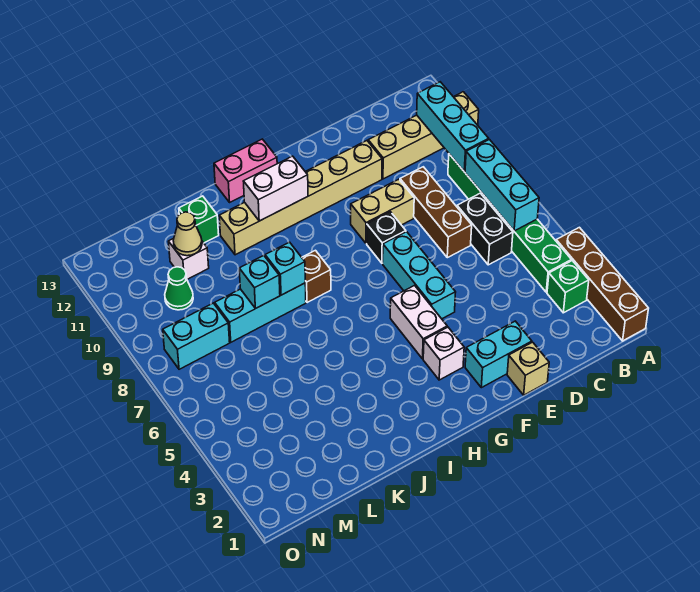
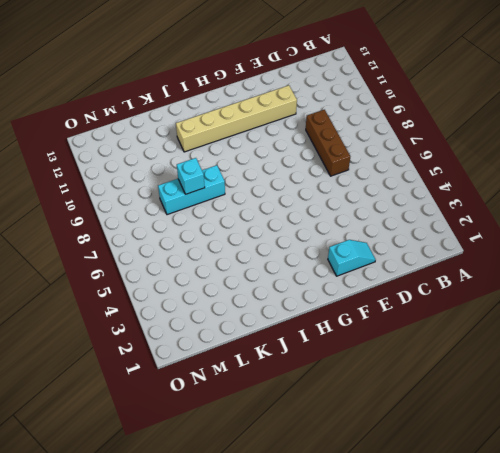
cyan 1x2 slope [328,240,376,276] -> cyan 1x2 brick [465,321,532,388]
none -> brown 1x4 brick [556,227,649,341]
none -> tan 1x4 brick [368,92,479,179]
none -> green 1x1 brick [547,261,589,313]

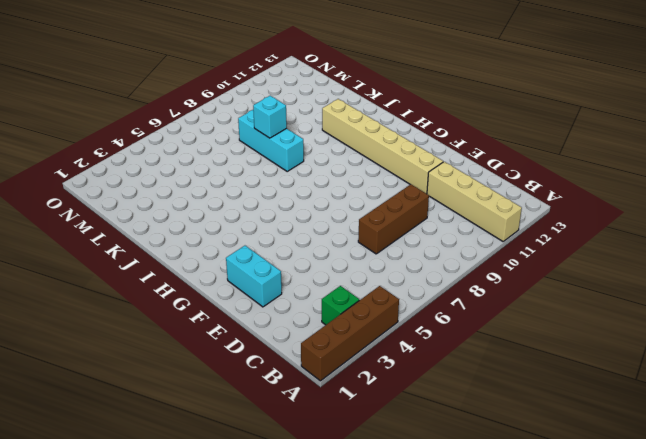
none -> green 1x6 brick [448,154,571,292]
none -> black 1x2 brick [457,193,513,265]
none -> tan 1x1 brick [507,342,549,395]

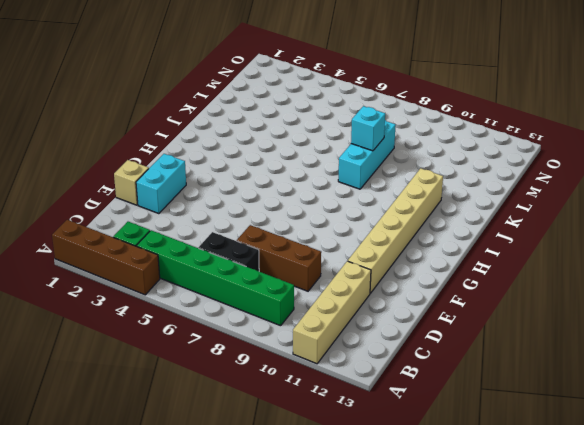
none -> tan 1x2 brick [351,179,414,243]
none -> cyan 1x3 brick [383,232,456,319]
none -> black 1x1 brick [367,212,406,263]

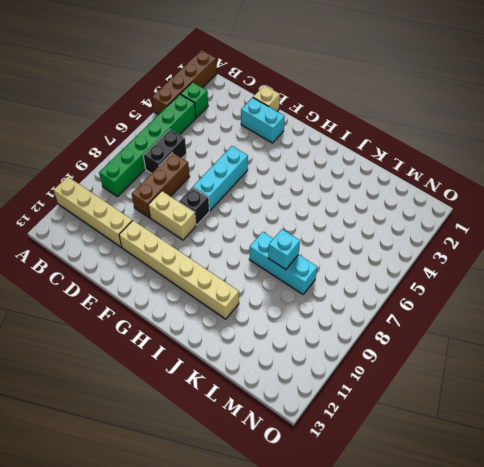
none -> white 1x1 brick [423,327,464,380]
none -> white 1x2 brick [390,286,447,359]
none -> pink 1x2 brick [214,139,277,202]

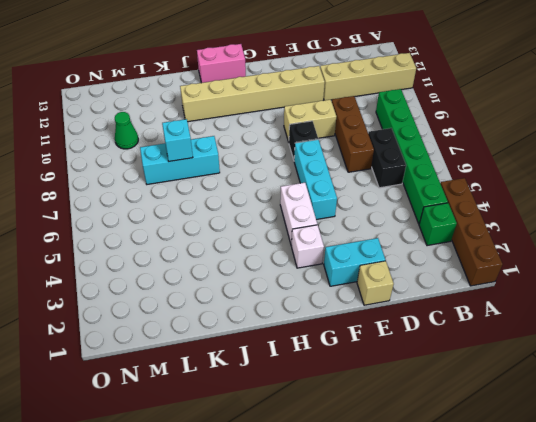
none -> brown 1x1 brick [302,250,331,303]
none -> green 1x1 brick [179,196,219,243]
none -> white 1x1 brick [168,239,209,279]

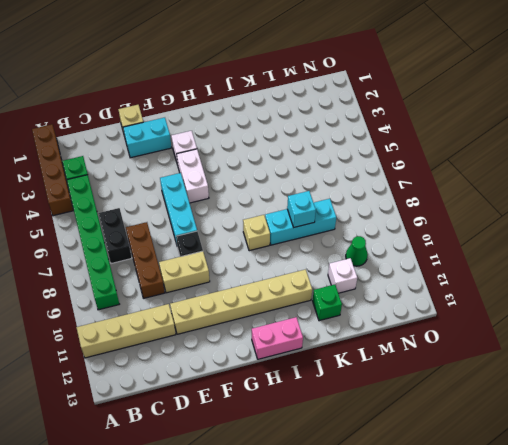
tan 1x1 brick [243,215,270,251] -> brown 1x1 brick [302,250,331,303]
none -> cyan 1x2 brick [163,303,230,369]
none -> cyan 1x3 brick [465,139,539,231]
none -> cyan 1x3 brick [417,82,489,172]

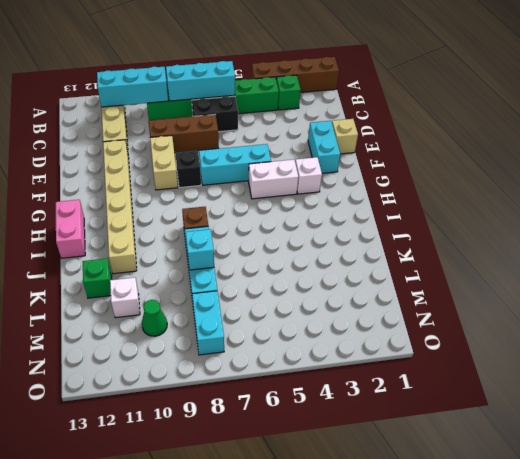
none -> white 1x2 brick [243,156,308,221]
none -> cyan 1x1 brick [265,242,305,295]
none -> tan 1x1 cone [173,212,202,256]

